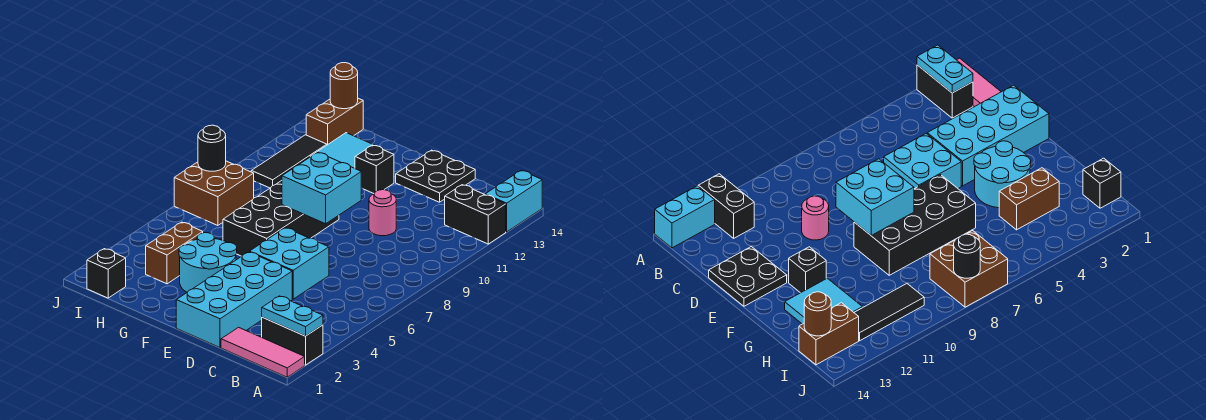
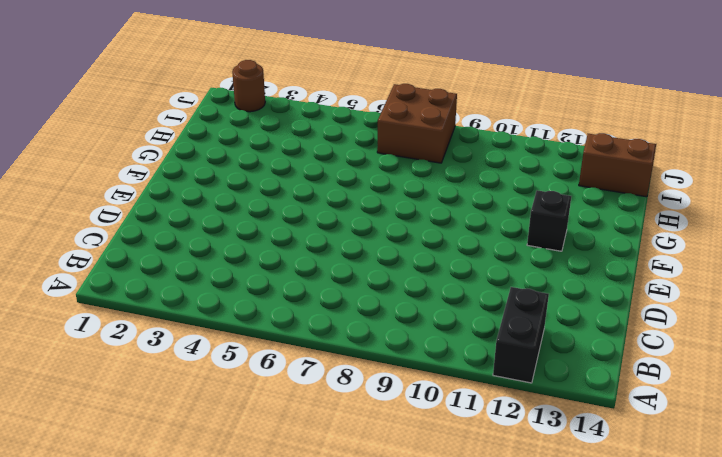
brown 1x1 round brick [232,60,265,112] -> brown 1x1 round brick moved to [330,63,358,109]
none -> pink 1x3 tile [221,327,305,377]
none -> black 1x2 brick [262,317,323,365]
none -> cyan 1x2 brick [485,170,542,232]

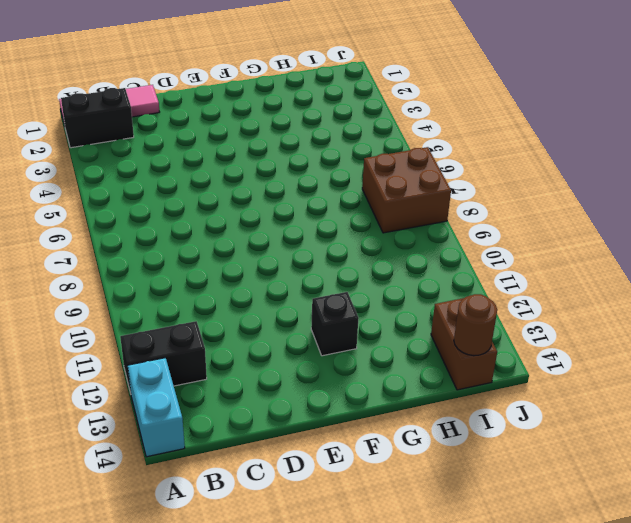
none -> cyan 2x4 brick [176,252,292,348]
none -> cyan 2x2 brick [250,228,329,299]
none -> pink 1x1 round brick [369,190,396,236]

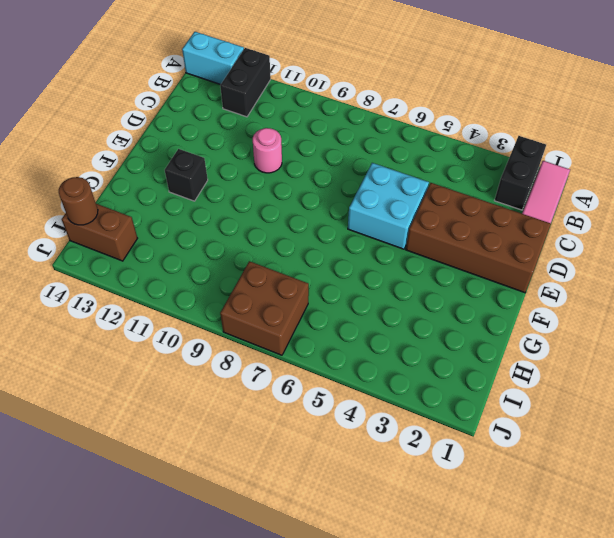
brown 2x4 brick [406,183,551,293] -> cyan 2x4 brick [176,252,292,348]
none -> black 2x2 plate [396,150,475,202]
none -> cyan 2x2 round brick [179,233,237,292]
none -> black 2x4 brick [223,181,339,256]

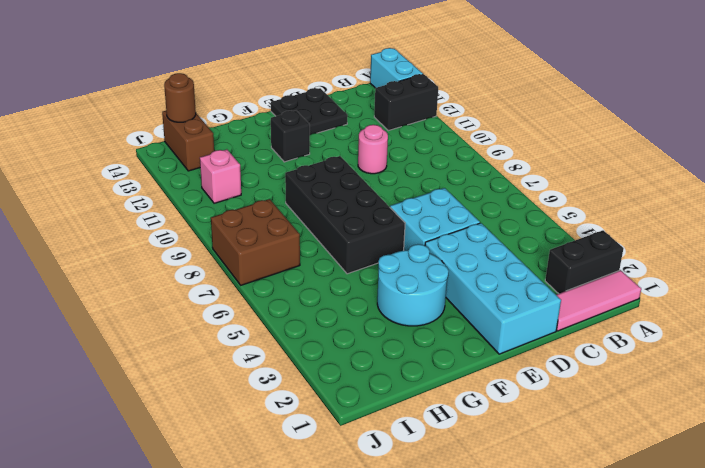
pink 1x1 brick [200,150,241,203] -> black 1x3 tile [251,135,327,188]
none -> cyan 2x2 tile [310,133,389,168]
none -> brown 1x2 brick [146,222,203,284]
none -> black 1x1 brick [87,249,126,298]

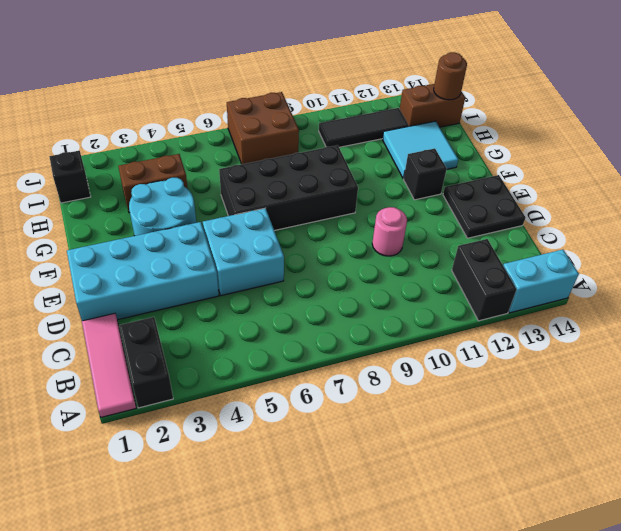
none -> cyan 1x2 plate [262,296,323,336]
none -> cyan 2x2 brick [282,152,361,224]
none -> black 1x1 round brick [198,125,226,171]

